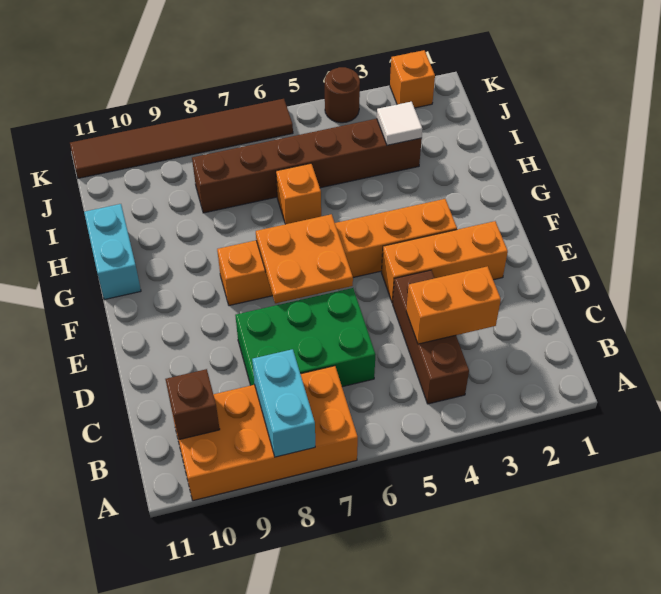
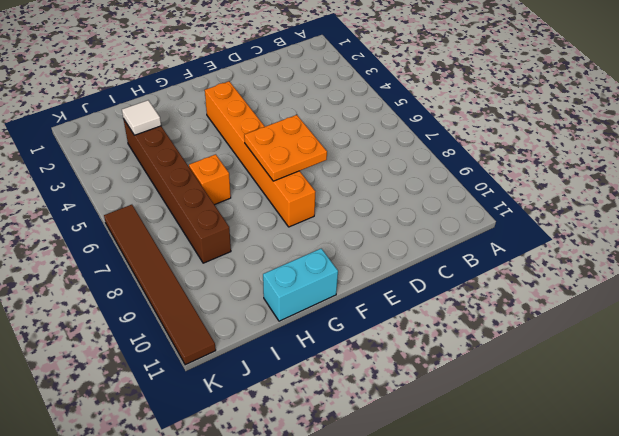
none -> orange 2x4 brick [172,366,358,501]
none -> brown 1x3 brick [393,270,469,404]
none -> green 2x3 brick [235,288,376,387]

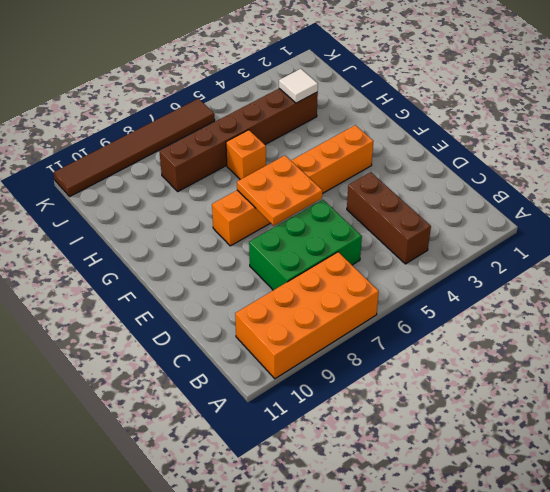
none -> orange 1x3 brick [381,221,508,303]
none -> cyan 1x2 brick [84,204,141,300]
none -> orange 1x1 brick [390,50,435,108]

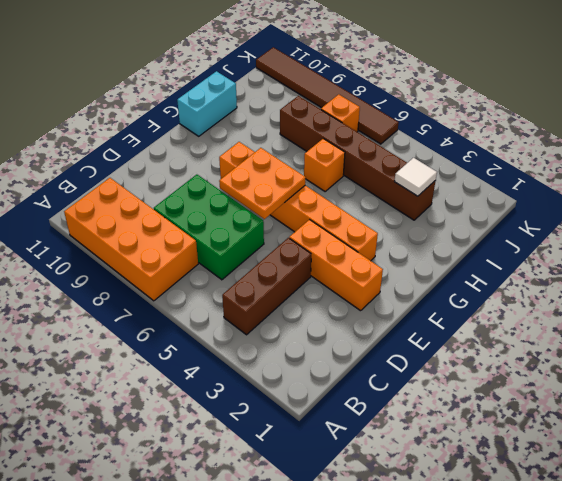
orange 1x1 brick [321,94,360,132] -> orange 1x1 brick moved to [390,50,435,108]
none -> brown 1x1 round brick [325,67,360,123]
none -> cyan 1x2 brick [252,349,315,457]
none -> brown 1x1 brick [165,369,220,440]

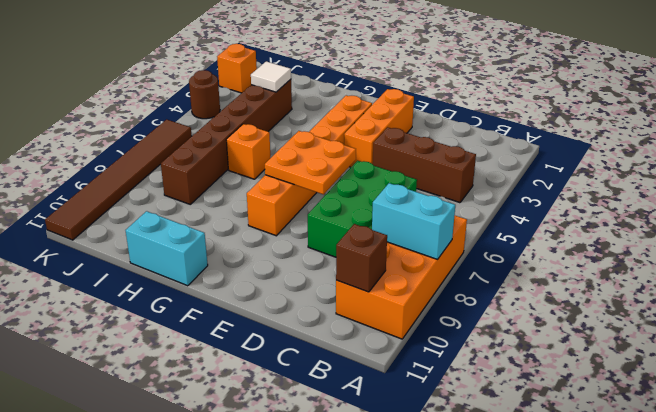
none -> orange 1x2 brick [406,266,501,344]

